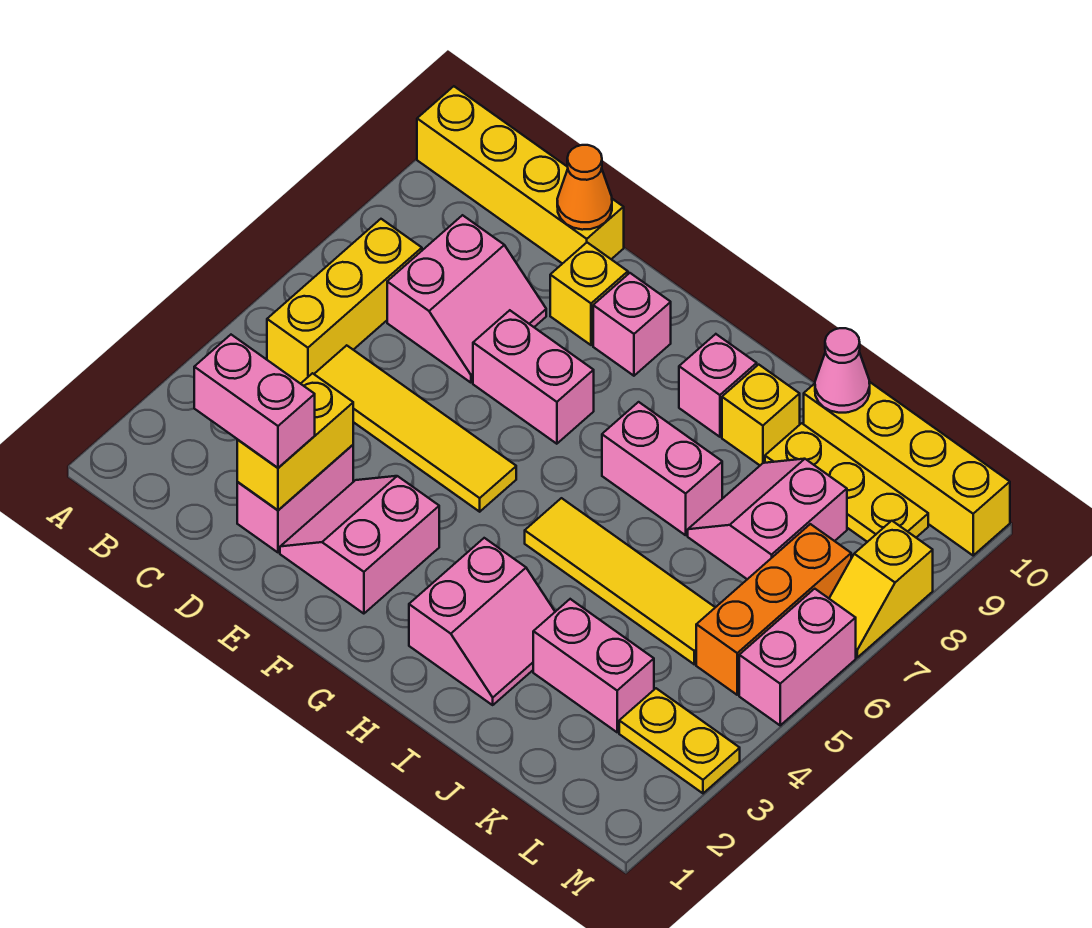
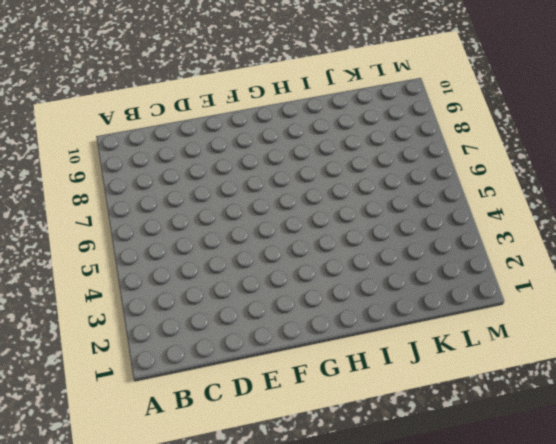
none -> yellow 1x4 brick [417,86,624,264]
none -> yellow 1x3 brick [267,219,422,384]
none -> yellow 1x4 tile [314,345,516,512]

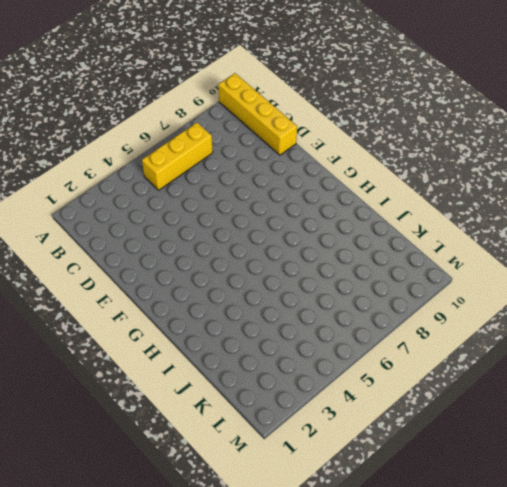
none -> yellow 1x4 tile [314,345,516,512]
none -> pink 2x2 slope [387,215,546,383]
none -> pink 1x2 brick [237,445,353,552]

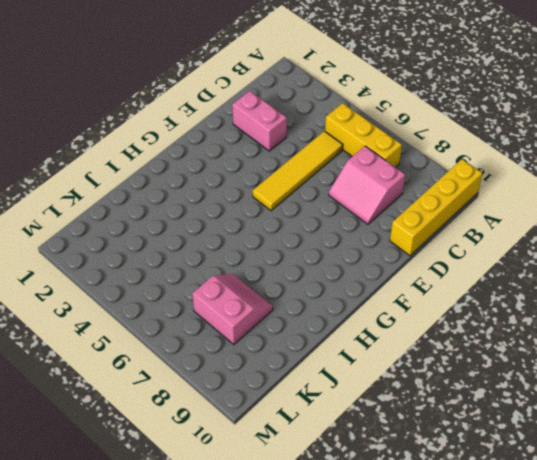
none -> pink 2x2 slope [280,476,439,614]
none -> pink 1x2 brick [473,310,594,444]
none -> yellow 1x1 brick [550,243,628,345]

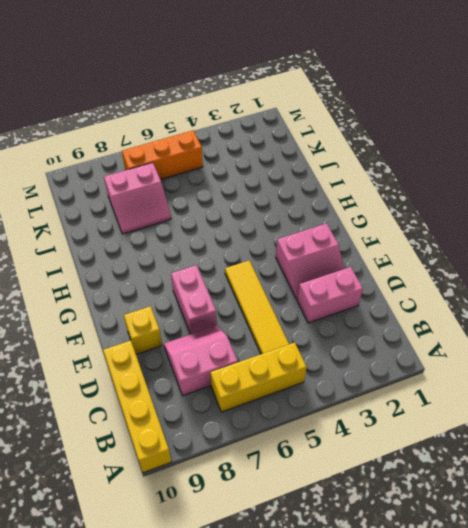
none -> pink 1x1 brick [593,273,671,376]
none -> pink 2x2 slope [409,538,555,705]
none -> yellow 1x4 tile [525,498,715,664]

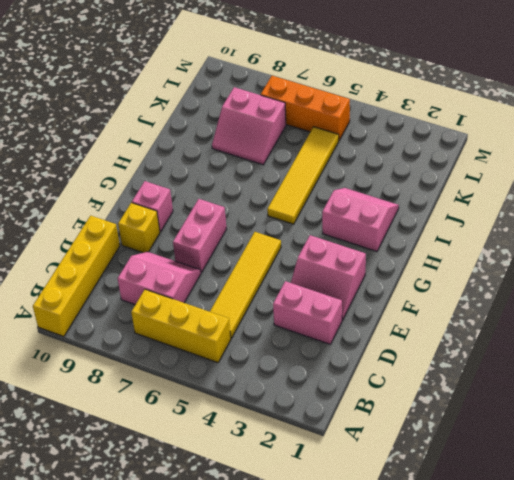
none -> pink 1x2 brick [602,402,722,535]
none -> pink 1x1 brick [679,334,757,437]
none -> yellow 1x1 brick [722,365,800,465]

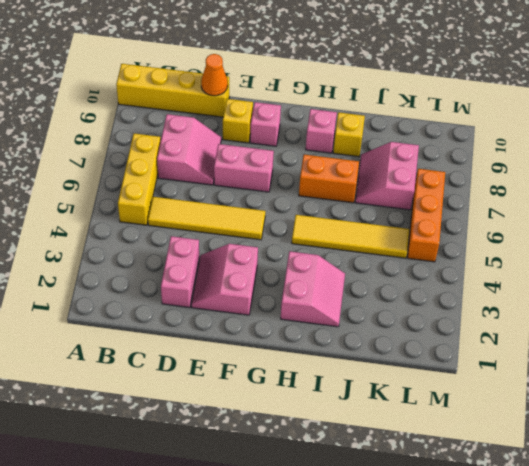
orange 1x2 brick [299,155,359,203] -> pink 1x2 brick [602,402,722,535]
none -> pink 1x2 brick [533,599,654,732]
none -> yellow 1x3 plate [765,423,928,542]
none -> yellow 1x4 brick [804,382,1010,555]

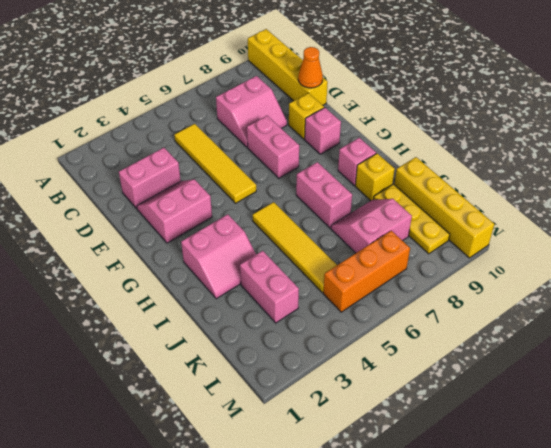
none -> yellow 1x3 brick [267,219,422,384]
none -> yellow 1x2 plate [619,688,740,793]
none -> pink 1x2 brick [739,589,856,725]

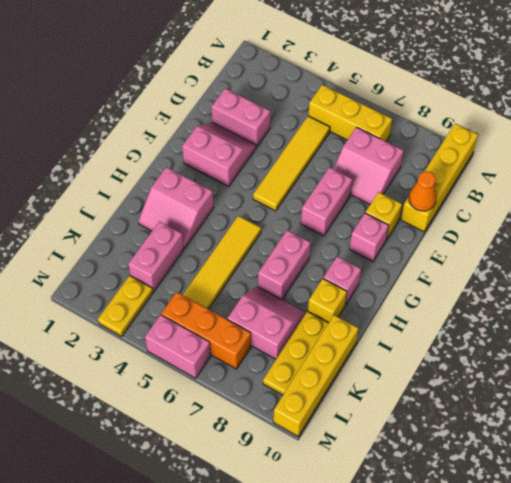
none -> yellow 1x2 slope [829,521,933,657]
none -> yellow 1x2 brick [237,373,353,510]
none -> pink 1x1 cone [815,328,870,413]

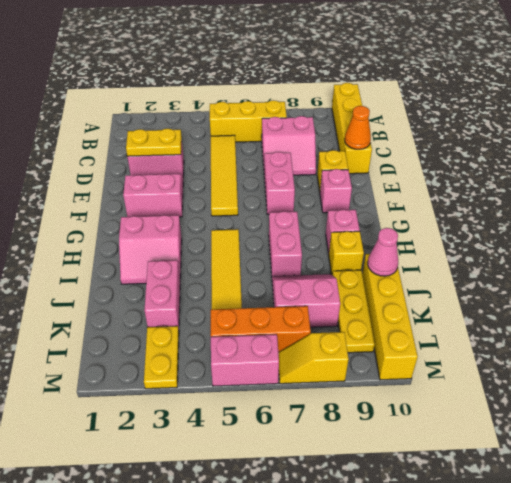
yellow 1x2 plate [126,129,182,156] -> yellow 1x2 brick [237,373,353,510]
none -> pink 1x2 brick [194,335,315,468]

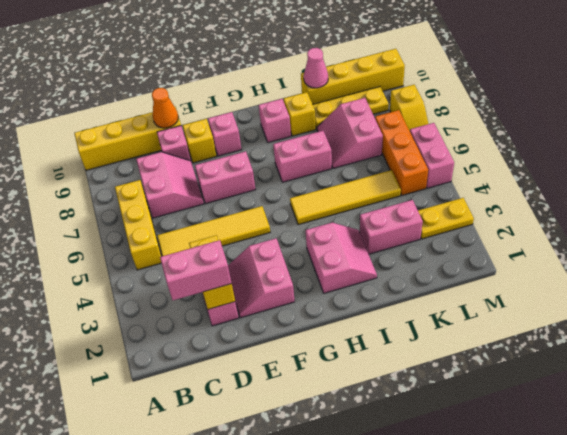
pink 1x1 brick [157,126,191,161] -> none

